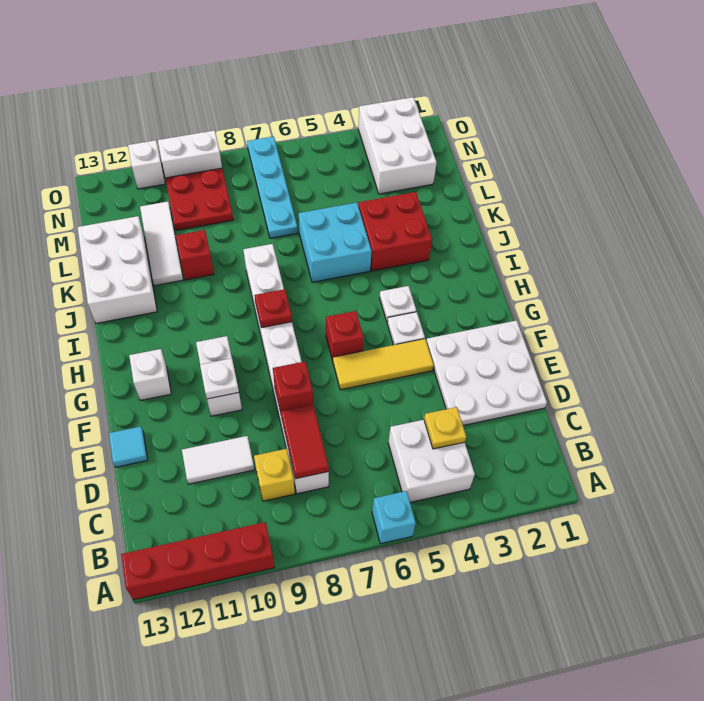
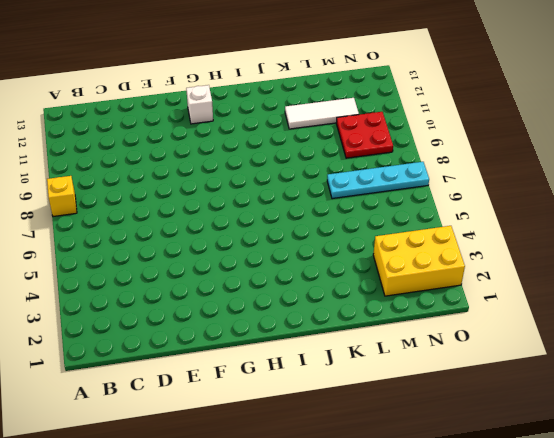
yellow 1x1 brick [47,176,77,217] -> yellow 1x1 brick moved to [254,449,295,501]
yellow 2x3 brick [373,226,465,296] -> white 2x3 brick [358,97,437,194]
none -> cyan 1x1 brick [372,491,416,544]
none -> red 1x4 brick [121,522,275,600]
none -> white 2x2 brick [388,420,475,502]

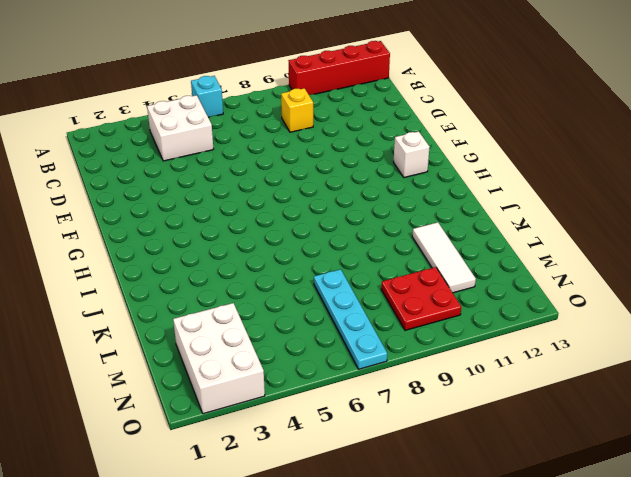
none -> white 1x8 brick [243,244,329,494]
none -> white 3x3 plate [426,320,547,425]
none -> white 1x2 tile [182,436,254,484]

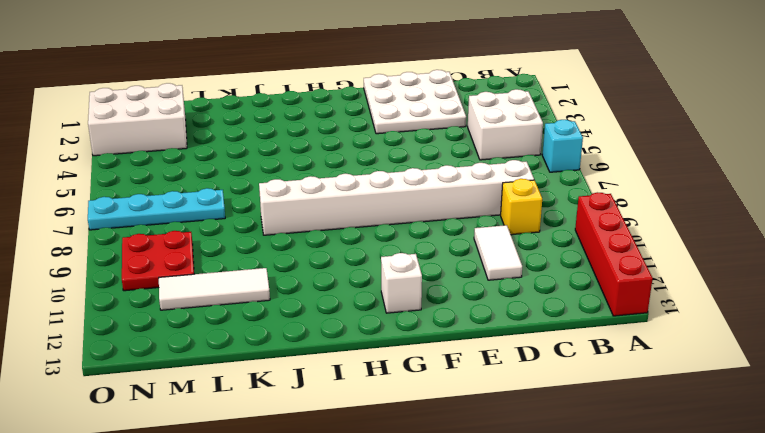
none -> cyan 1x1 tile [109,426,148,467]
none -> yellow 1x3 tile [333,339,434,390]
none -> white 1x2 brick [196,336,242,416]

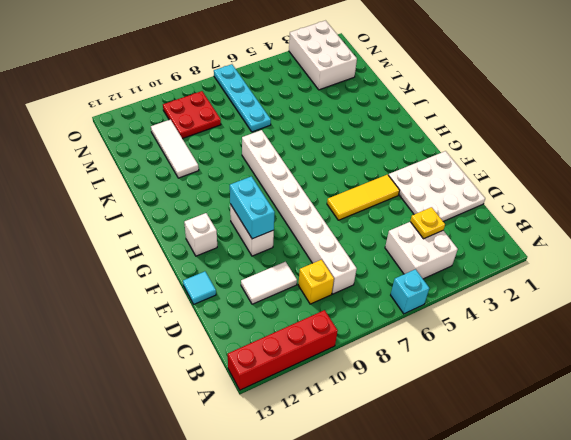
cyan 1x2 brick [230,176,275,239] -> white 1x1 plate [200,358,239,399]
none -> white 1x1 plate [387,312,425,345]
none -> red 1x1 brick [326,311,364,361]
none -> white 1x1 plate [380,286,416,321]

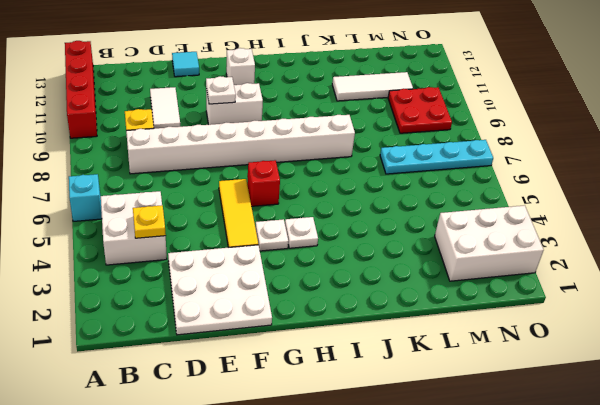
none -> red 2x2 brick [358,192,432,271]
none -> cyan 2x2 brick [299,203,372,282]
none -> white 2x3 brick [78,216,157,323]

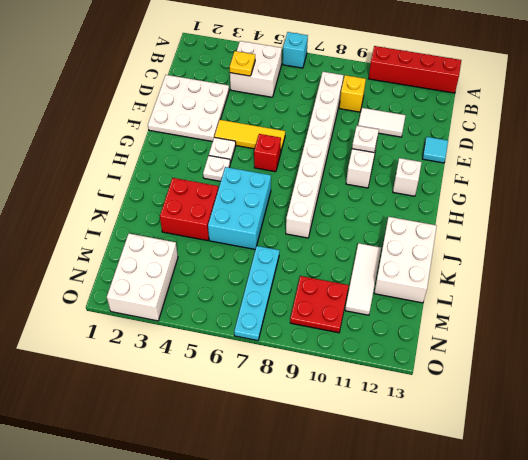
cyan 2x3 brick [208,167,271,249] -> cyan 2x2 brick [299,203,372,282]
none -> red 1x1 brick [176,230,214,280]
none -> white 1x2 brick [158,130,222,178]
none -> white 1x1 brick [128,140,165,189]

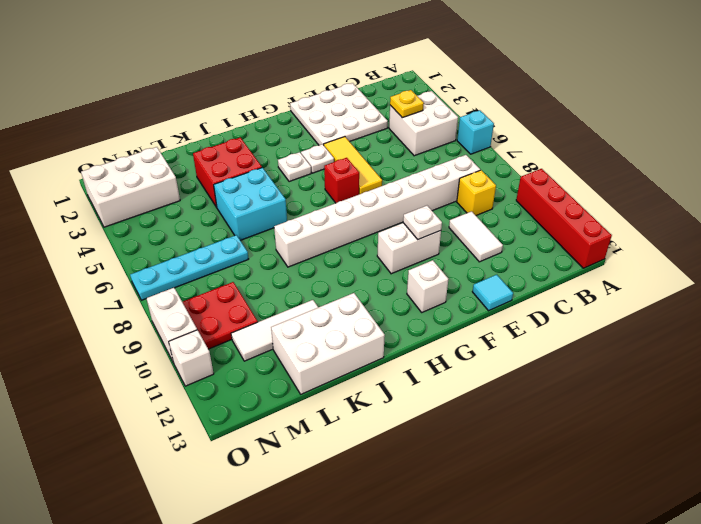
none -> red 1x1 brick [176,230,214,280]
none -> red 1x2 tile [281,405,329,479]
none -> red 1x1 brick [273,362,313,413]

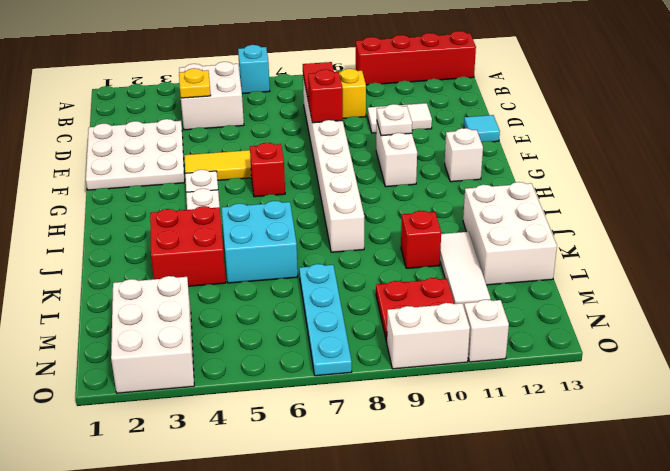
none -> red 1x1 plate [255,289,292,328]

